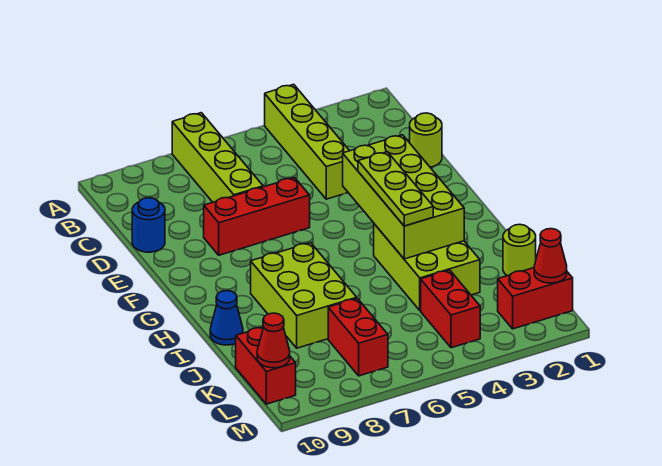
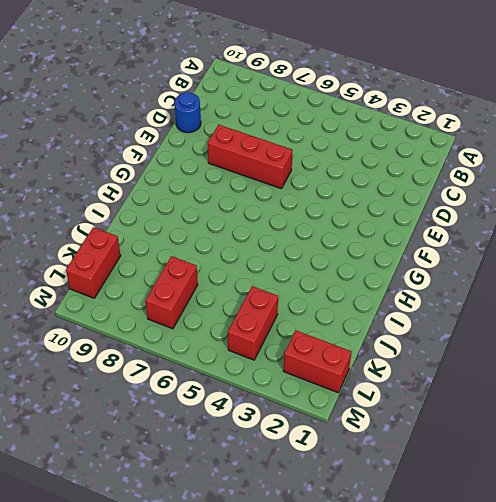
none -> lime 1x4 brick [265,84,349,199]
none -> lime 1x4 brick [172,113,263,202]
none -> lime 1x1 round brick [410,113,442,167]

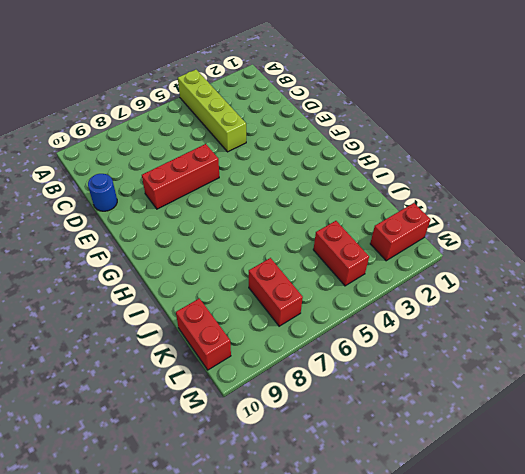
none -> lime 1x4 brick [172,113,263,202]
none -> lime 1x1 round brick [410,113,442,167]
none -> lime 2x3 brick [374,224,480,311]

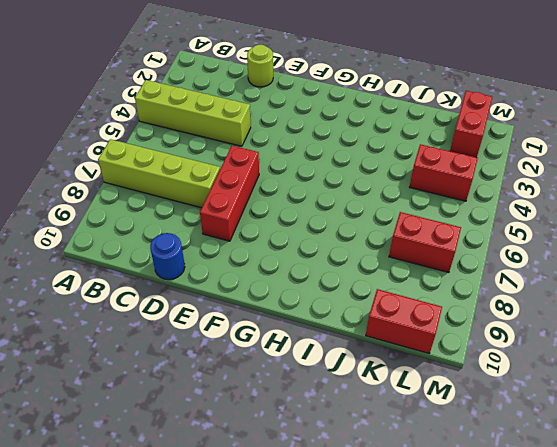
none -> lime 2x3 brick [374,224,480,311]
none -> lime 2x3 brick [251,243,357,348]
none -> blue 1x1 cone [210,291,243,345]

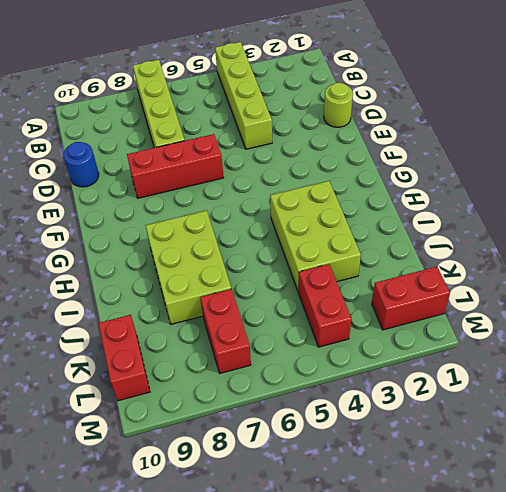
none -> blue 1x1 cone [210,291,243,345]
none -> lime 1x1 round brick [503,224,536,276]
none -> lime 2x4 brick [343,135,464,259]

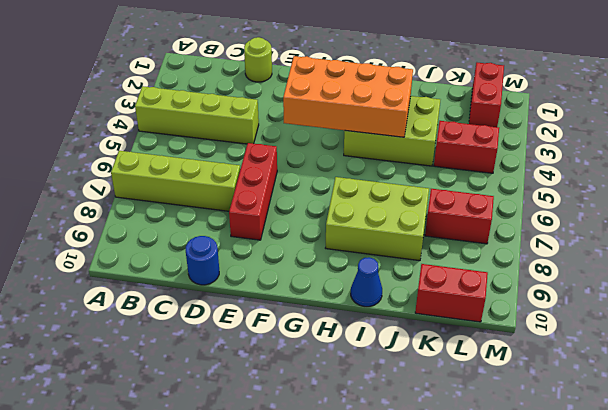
orange 2x4 brick [283,56,413,137] -> lime 2x4 brick [343,135,464,259]
none -> lime 1x1 round brick [503,224,536,276]
none -> red 1x1 cone [534,229,567,283]
none -> red 1x1 cone [257,313,290,368]

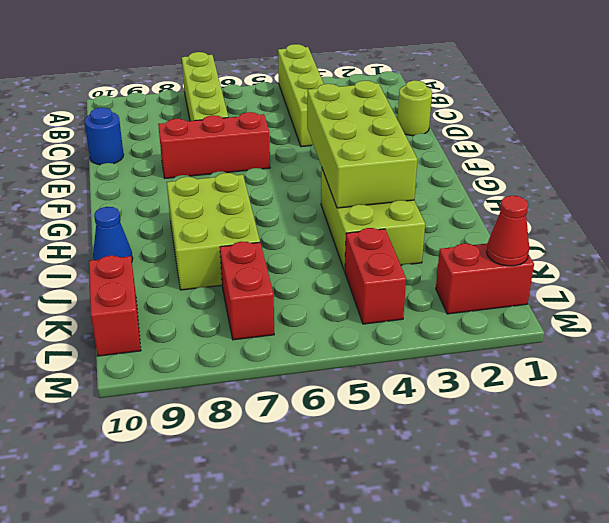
none -> lime 1x1 round brick [503,224,536,276]
none -> red 1x1 cone [257,313,290,368]
none -> lime 1x3 plate [358,152,433,226]

